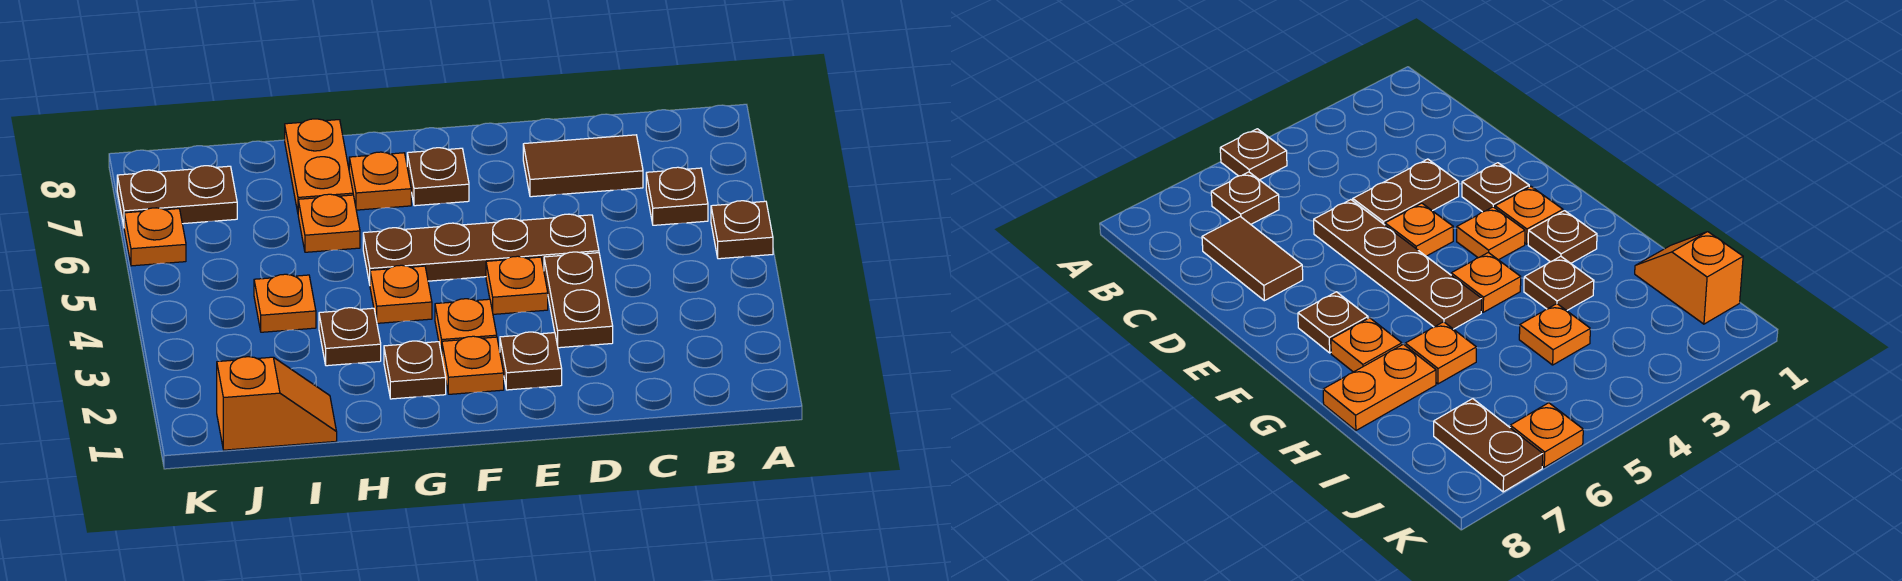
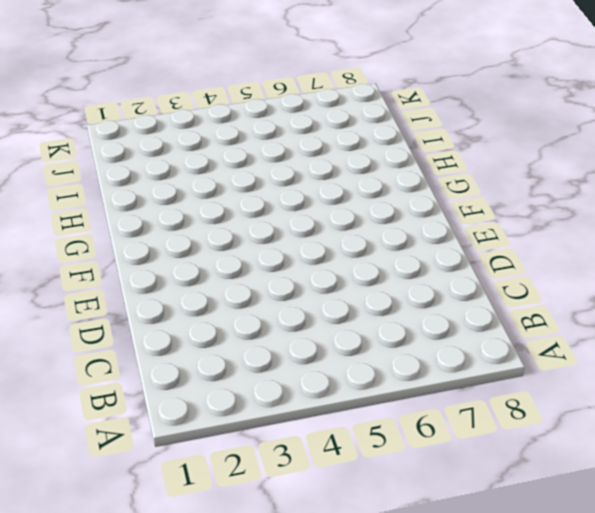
none -> brown 1x1 plate [711,201,773,259]
none -> brown 1x1 plate [646,167,708,225]
none -> brown 1x2 tile [523,135,643,197]

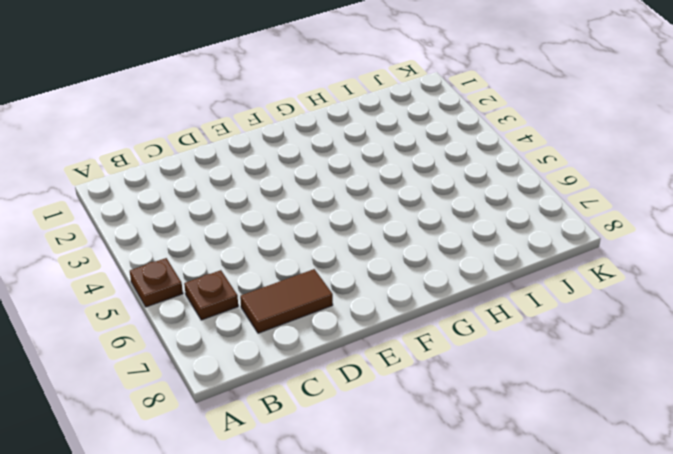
none -> brown 1x2 plate [544,252,613,348]
none -> brown 1x4 plate [363,214,599,284]
none -> brown 1x1 plate [500,332,562,390]

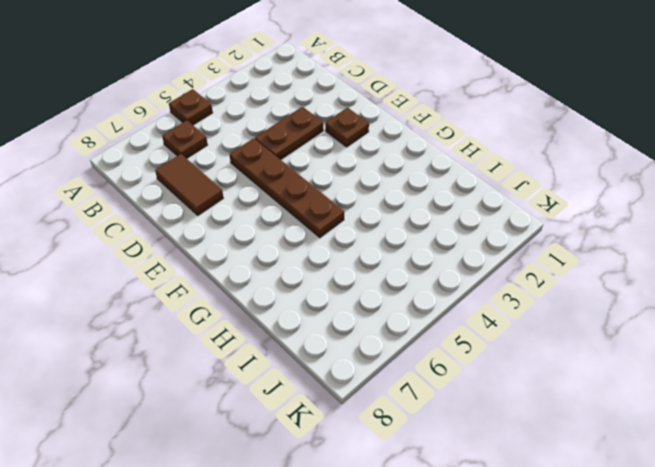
none -> orange 1x1 plate [486,256,548,314]
none -> orange 1x1 plate [442,336,504,394]
none -> orange 1x1 plate [435,299,497,354]

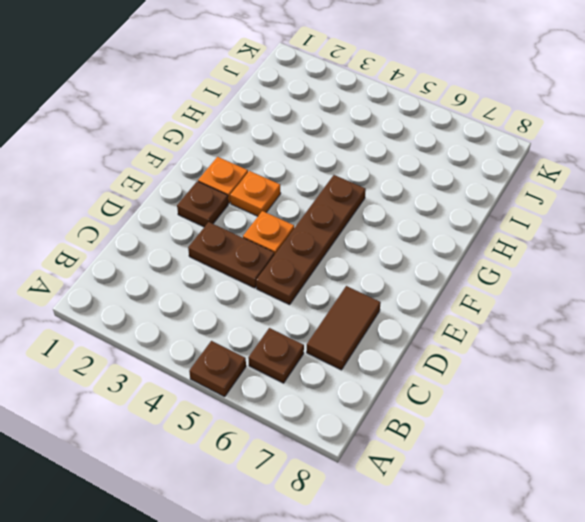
none -> brown 1x1 plate [407,148,469,206]
none -> brown 1x1 plate [384,341,446,399]
none -> orange 1x1 plate [370,265,432,323]

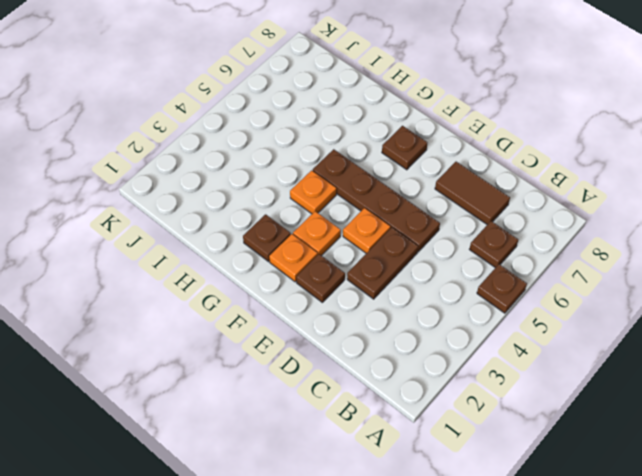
none -> orange 1x1 plate [349,152,411,210]
none -> brown 1x1 plate [319,308,381,366]
none -> orange 1x1 plate [298,194,360,252]

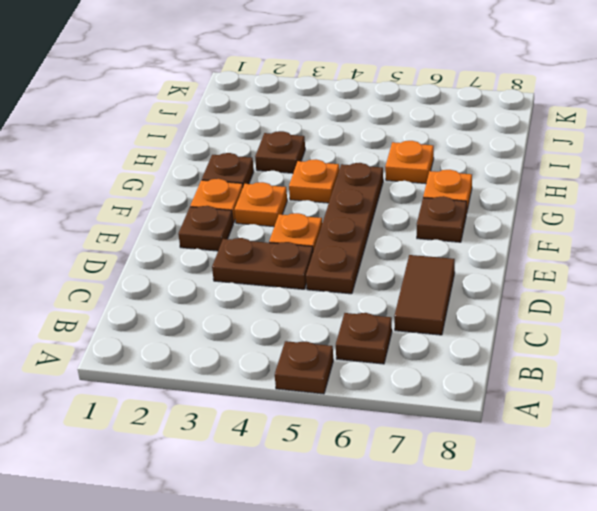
none -> orange 1x2 plate [285,119,353,212]
none -> orange 1x2 slope [217,357,337,450]
none -> orange 1x1 plate [254,274,316,332]

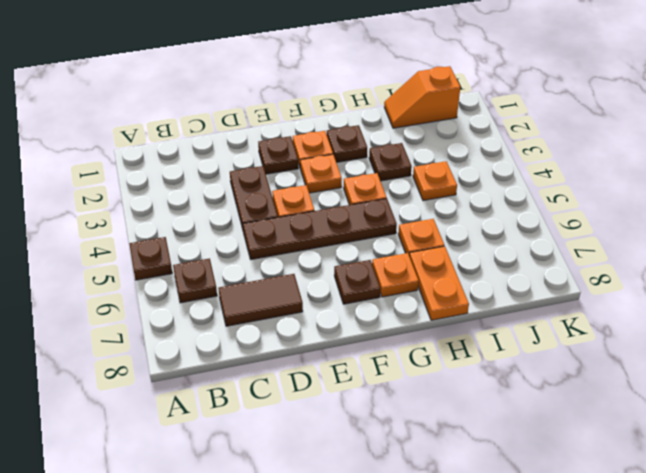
none -> brown 1x2 plate [117,166,237,225]
none -> orange 1x1 plate [124,208,186,266]

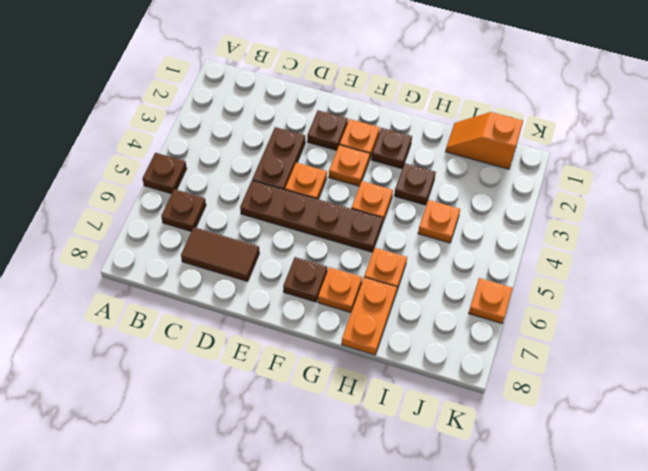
none -> brown 1x2 plate [117,166,237,225]

